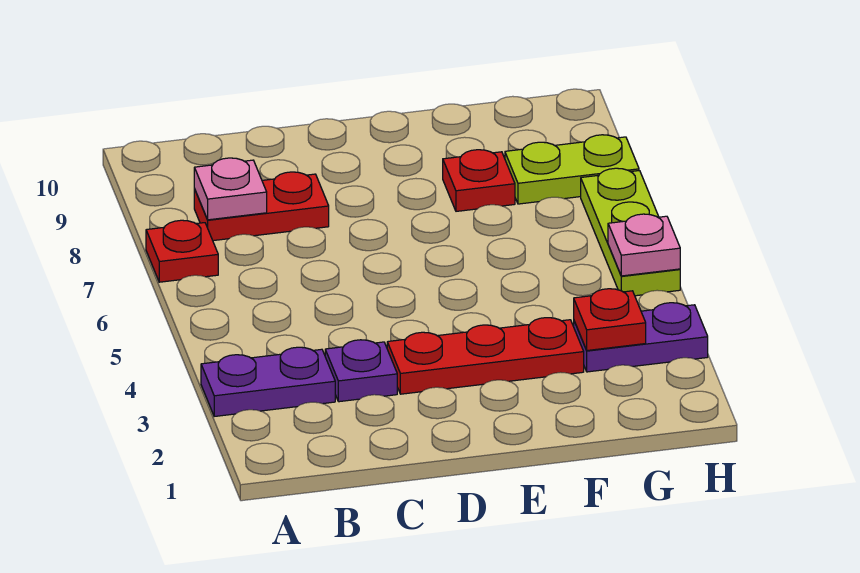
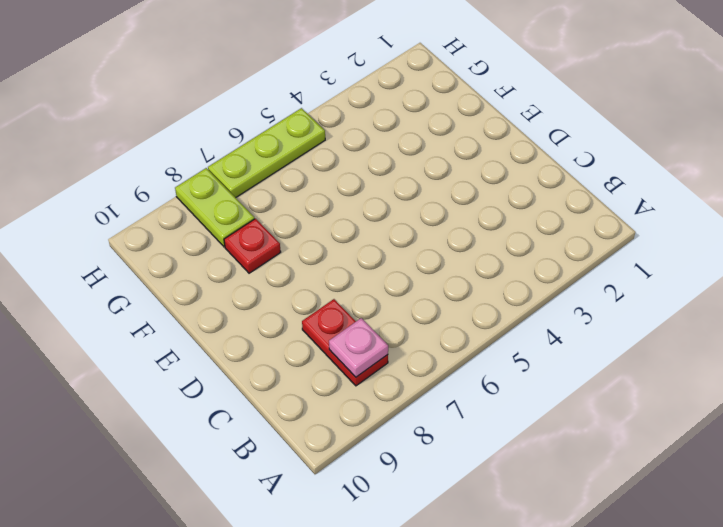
none -> purple 1x2 plate [201,347,335,416]
none -> red 1x1 plate [146,220,218,282]
none -> purple 1x1 plate [325,340,397,402]

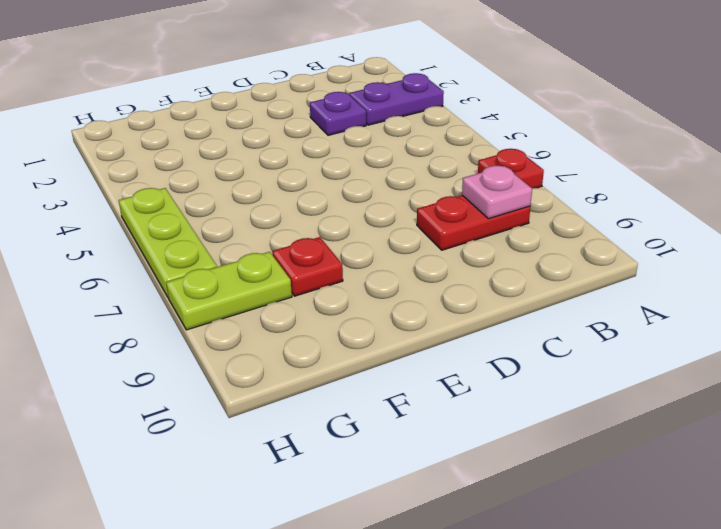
none -> red 1x3 plate [387,318,584,394]
none -> purple 1x2 plate [574,303,708,372]
none -> red 1x1 plate [574,289,646,350]

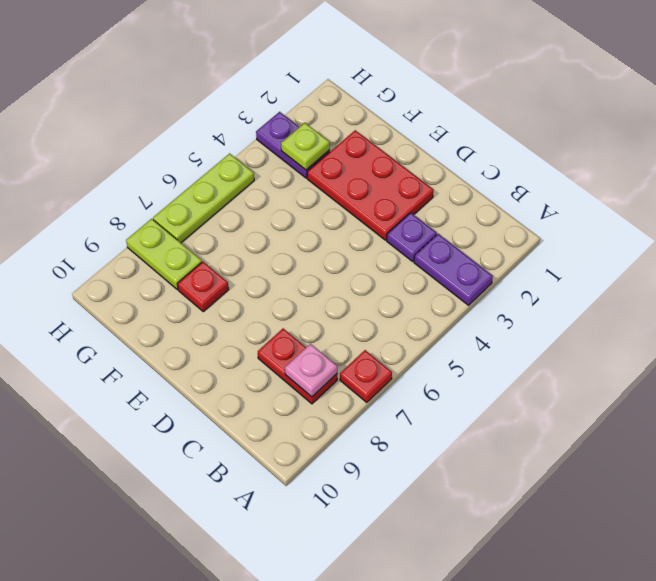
red 2x3 plate [307,130,434,240] -> red 1x3 plate [387,318,584,394]
lime 1x1 plate [281,123,330,170] -> red 1x1 plate [574,289,646,350]
none -> pink 1x1 plate [608,214,680,276]

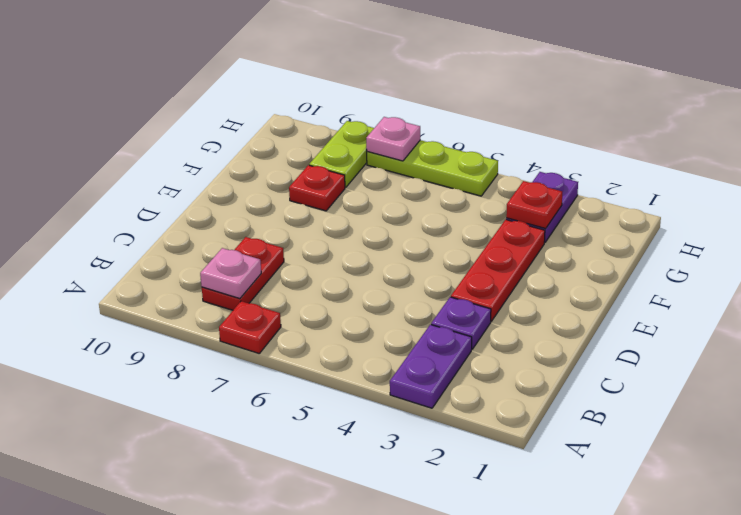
pink 1x1 plate [366,117,420,161] -> pink 1x1 plate moved to [608,214,680,276]

